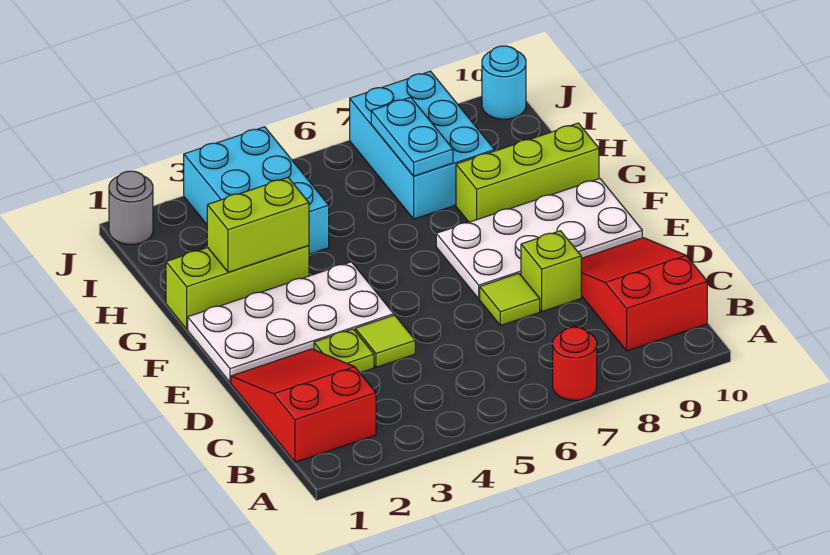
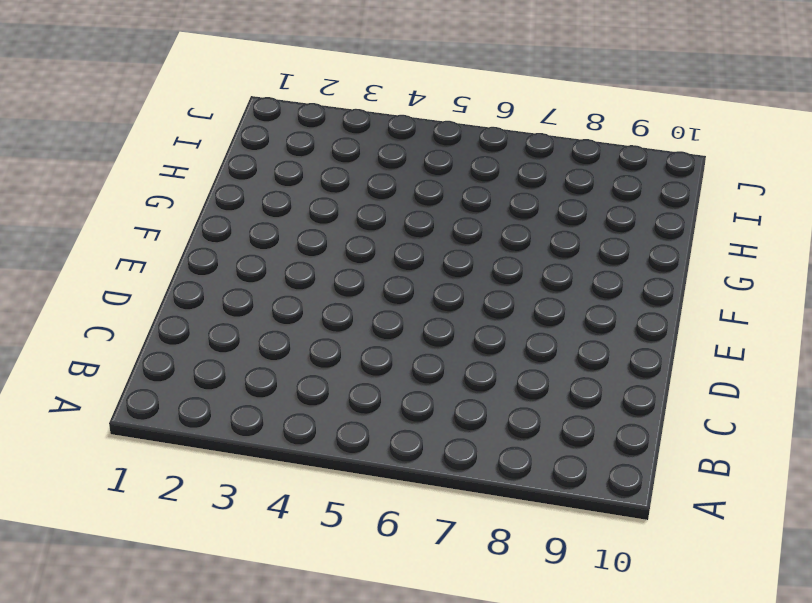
none -> red 1x1 round brick [553,327,597,400]
none -> red 2x3 slope [231,349,376,462]
none -> red 2x3 slope [581,238,707,351]

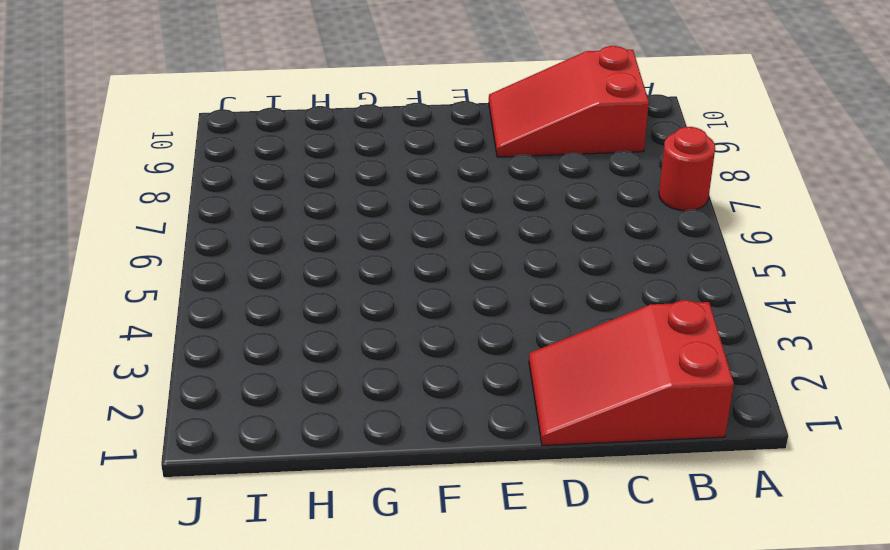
none -> lime 1x1 plate [314,329,374,373]
none -> lime 1x1 tile [355,315,415,367]
none -> lime 1x1 tile [480,273,540,326]

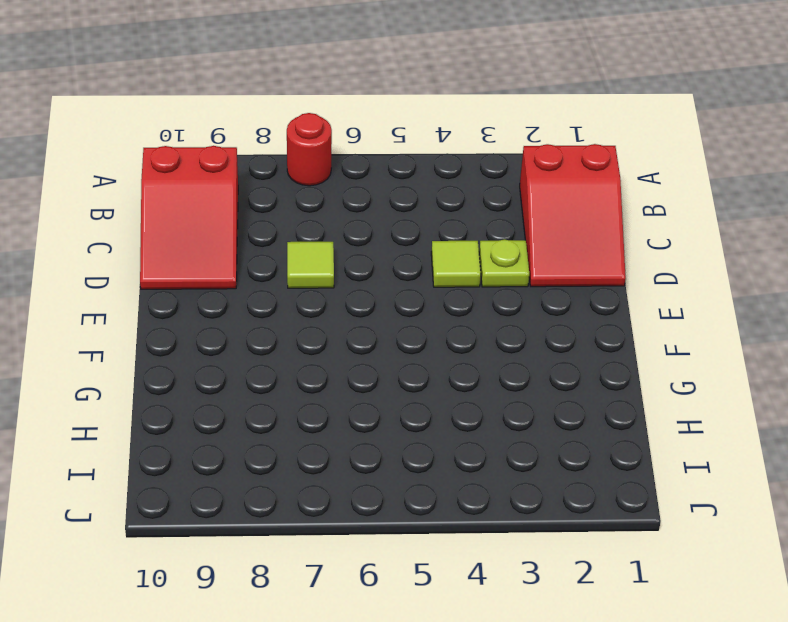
none -> lime 1x1 brick [521,231,581,312]
none -> white 2x4 plate [188,262,394,382]
none -> white 2x4 plate [436,179,642,299]

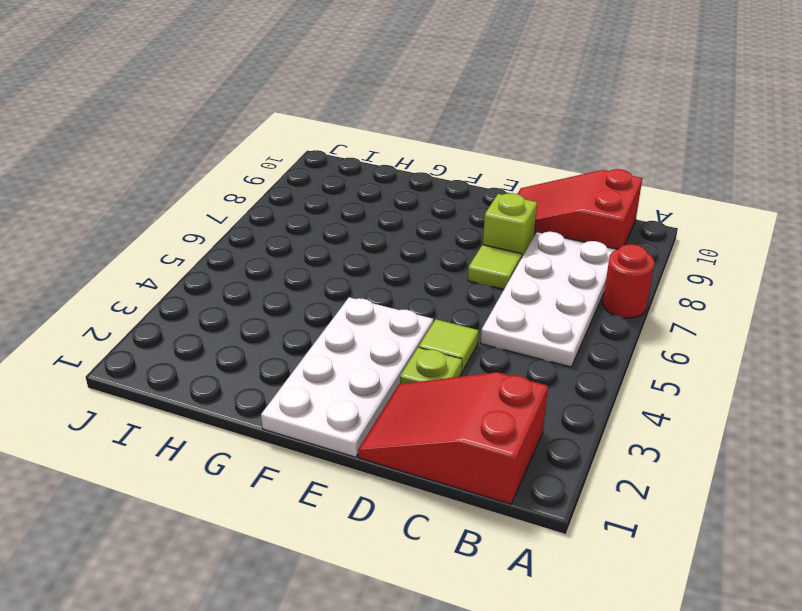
white 2x4 plate [481,232,617,367] -> white 2x4 plate moved to [436,179,642,299]
none -> lime 1x3 brick [166,246,309,329]
none -> lime 1x3 brick [456,123,599,222]
none -> cyan 2x3 brick [184,127,329,254]

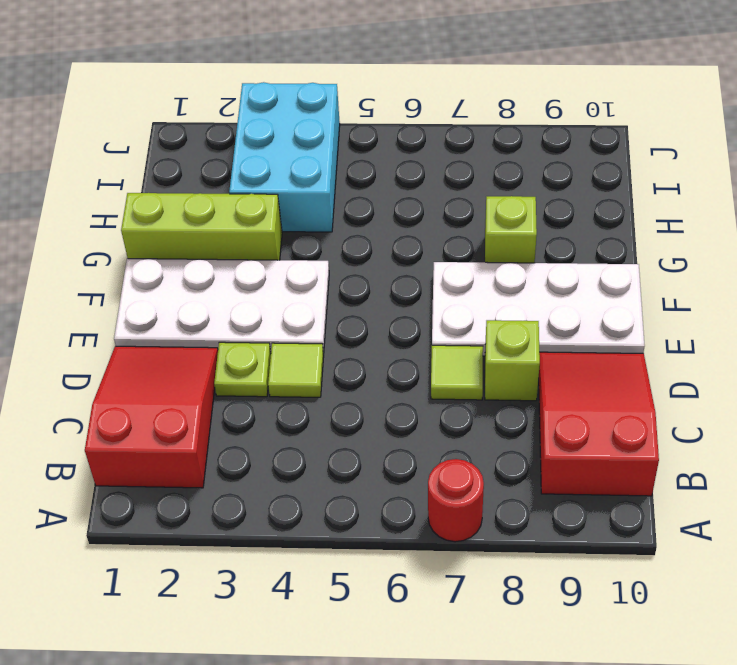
lime 1x1 brick [485,196,537,263] -> lime 1x3 brick [456,123,599,222]
none -> cyan 2x3 brick [350,71,494,219]
none -> grey 1x1 round brick [109,171,153,244]
none -> cyan 1x1 round brick [482,46,526,119]

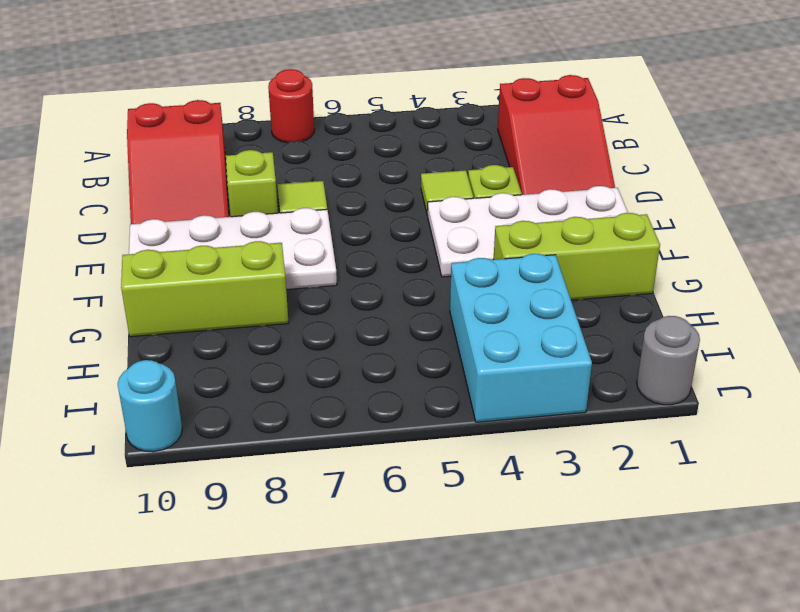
none -> cyan 2x3 brick [350,71,494,219]
none -> lime 1x2 brick [207,178,309,272]
none -> cyan 1x2 plate [371,97,453,176]

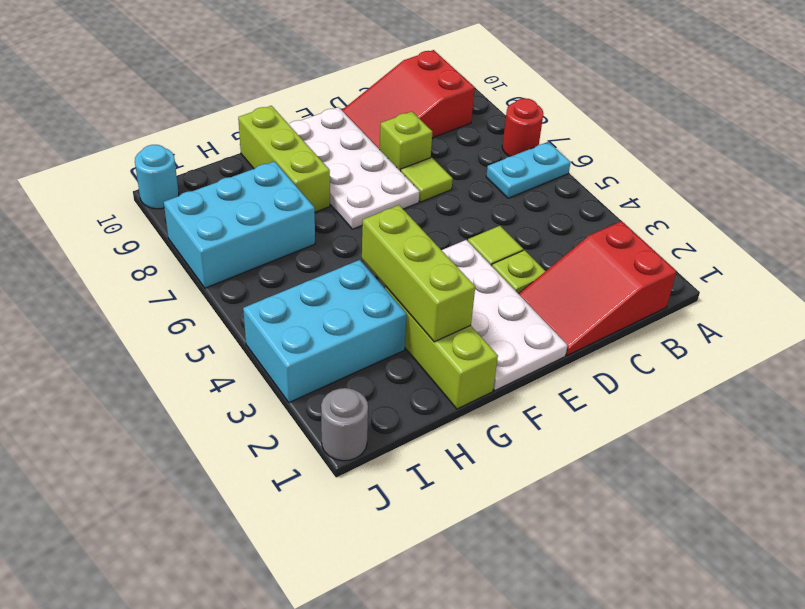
cyan 1x2 plate [486,142,571,198] -> cyan 1x2 plate moved to [371,97,453,176]
lime 1x3 brick [362,205,475,342] -> lime 1x2 brick [207,178,309,272]

